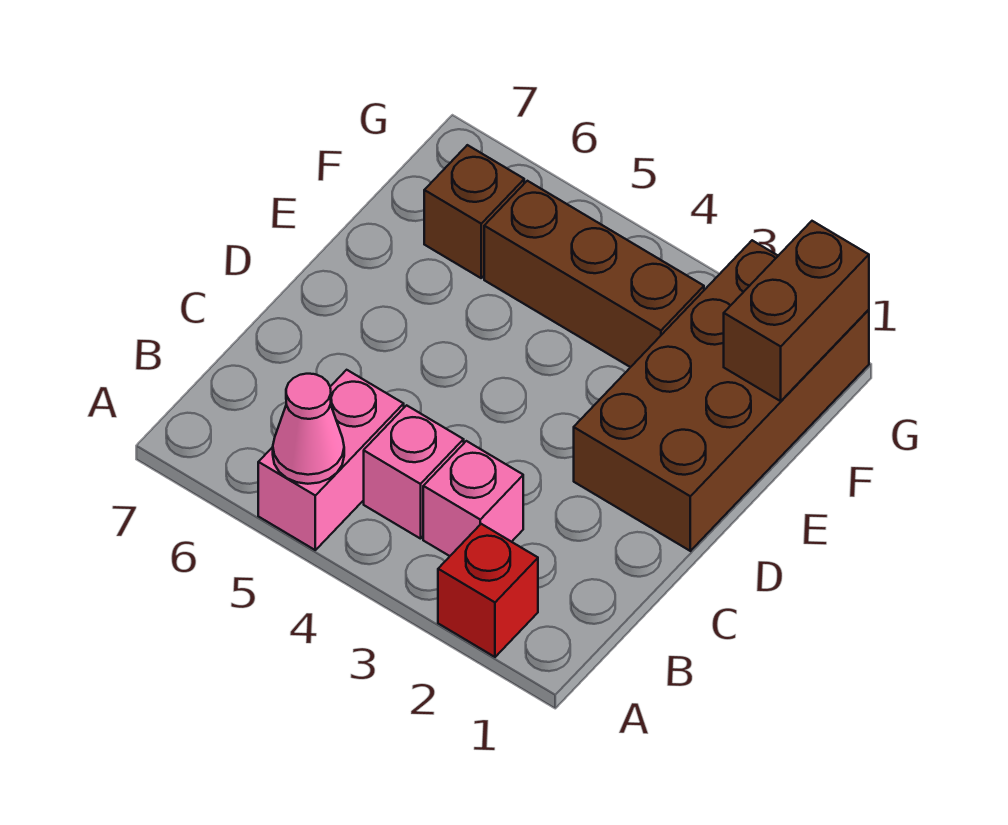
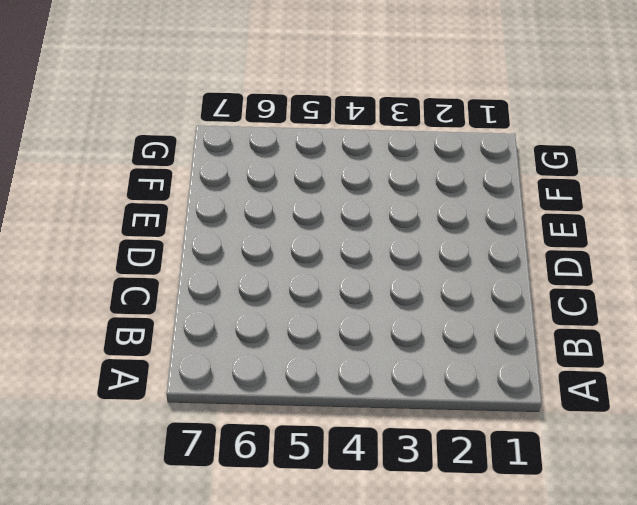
none -> red 1x1 brick [438,524,538,657]
none -> pink 1x2 brick [258,370,404,550]

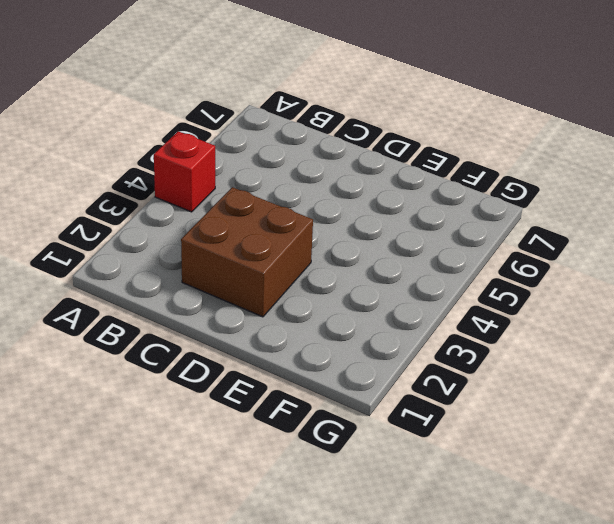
red 1x1 brick [154,131,215,212] -> red 1x1 brick moved to [438,524,538,657]
brown 2x2 brick [181,187,313,317] -> brown 2x4 brick [574,240,869,551]
none -> pink 1x2 brick [258,370,404,550]
none -> pink 1x1 brick [423,441,523,556]

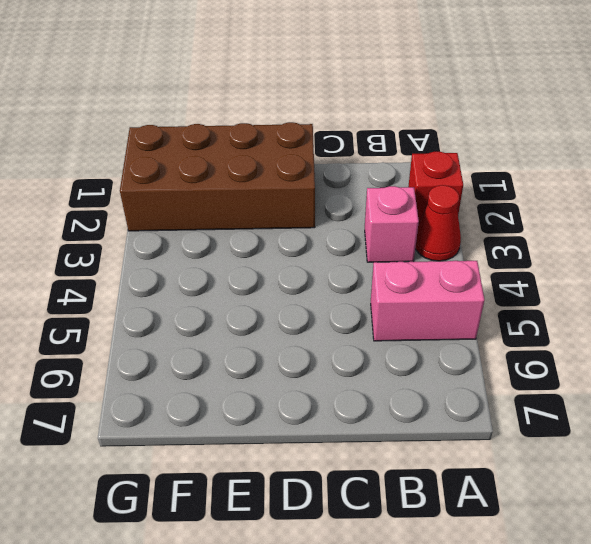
red 1x1 cone [415,185,461,261] -> none
none -> pink 1x1 brick [364,405,464,539]
none -> brown 1x3 brick [484,181,704,367]

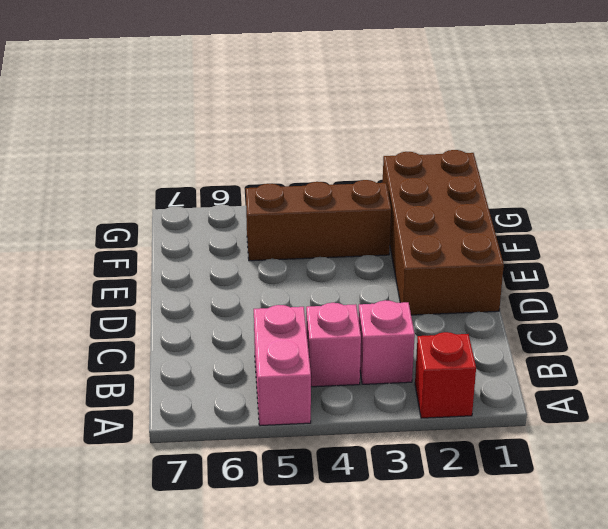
none -> brown 1x1 brick [424,145,524,278]
none -> pink 1x1 cone [273,374,344,484]

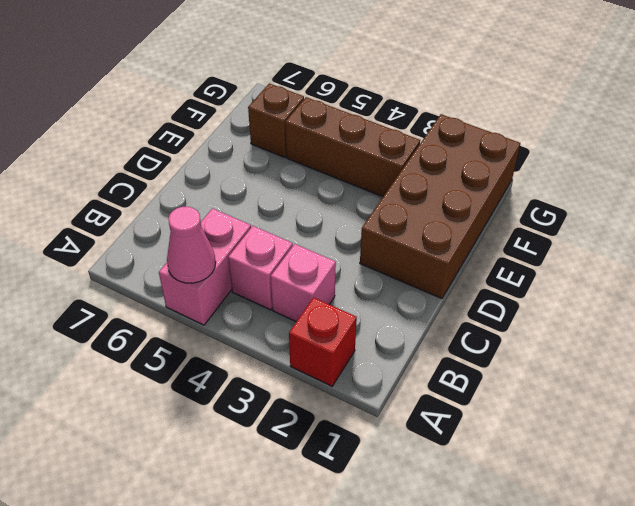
none -> brown 1x2 brick [724,221,869,401]

